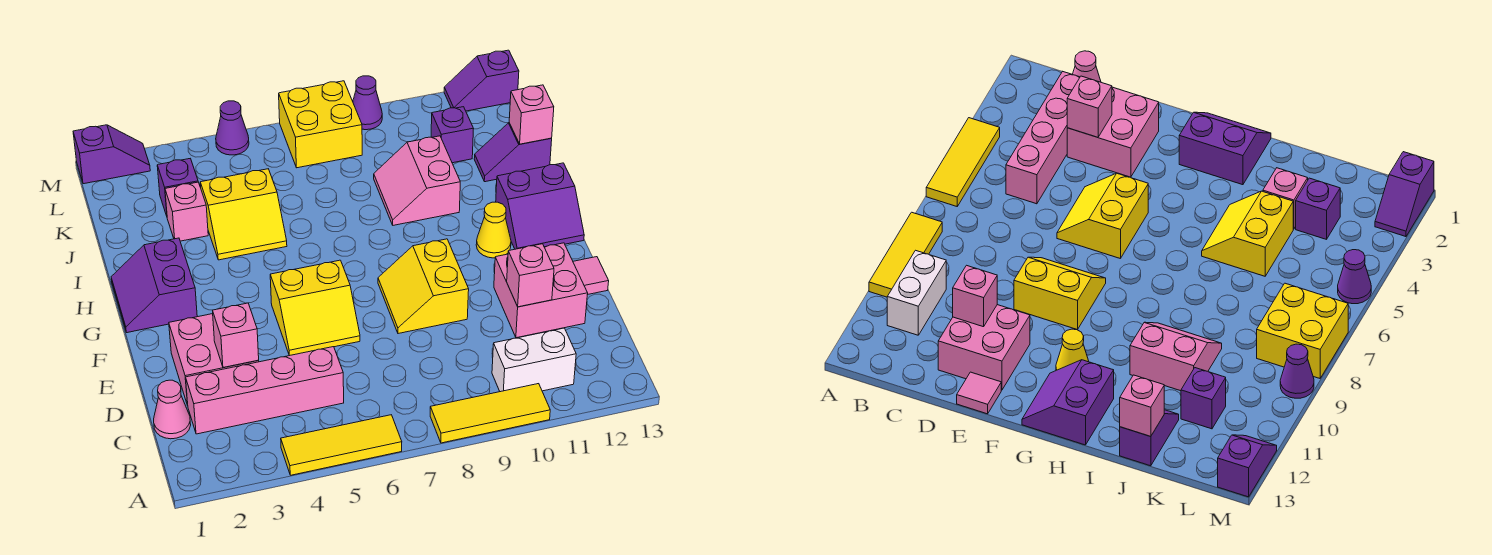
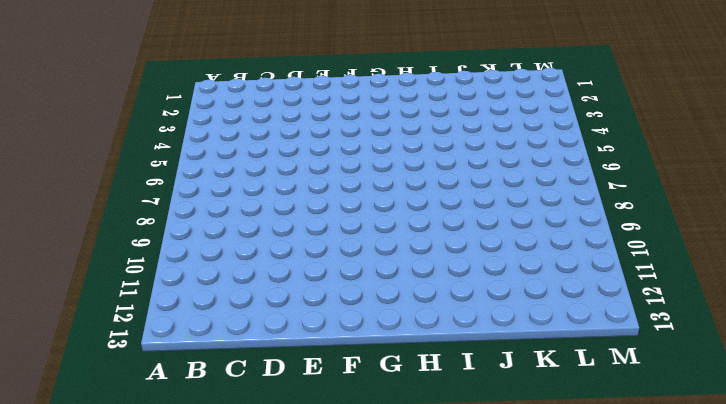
none -> yellow 1x3 tile [281,415,402,475]
none -> yellow 1x3 tile [430,384,550,443]
none -> white 1x2 brick [492,328,576,392]

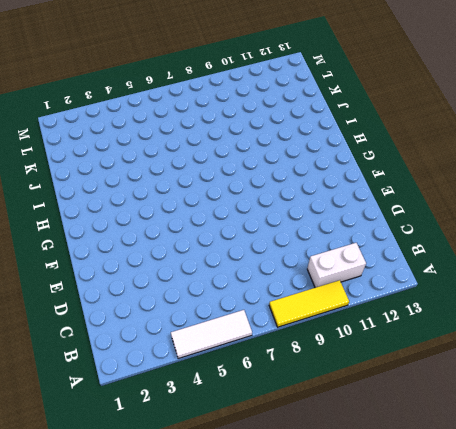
white 1x3 tile [171,310,252,359] -> yellow 1x3 tile [281,415,402,475]
none -> pink 1x1 cone [154,380,191,439]
none -> pink 1x4 brick [186,347,344,434]
none -> pink 2x2 brick [169,314,259,405]

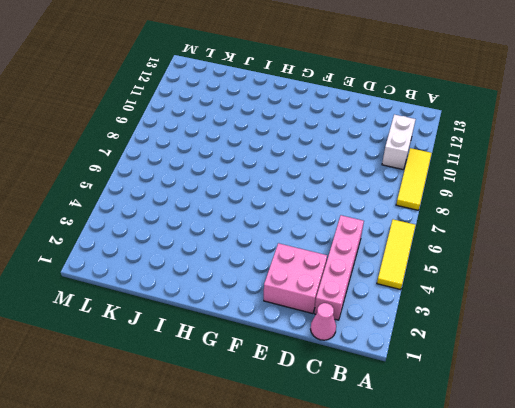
none -> pink 2x2 brick [494,243,588,338]
none -> yellow 2x2 slope [270,260,360,356]
none -> yellow 2x2 slope [378,239,469,334]

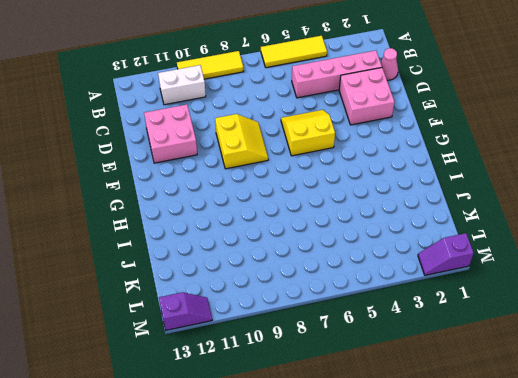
none -> pink 1x1 tile [573,257,609,295]
none -> purple 2x2 slope [111,238,197,333]
none -> yellow 1x1 cone [476,202,511,258]

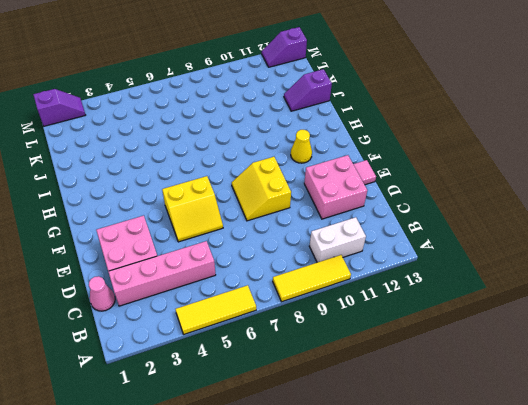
none -> purple 2x2 slope [111,238,197,333]
none -> purple 2x2 slope [496,163,584,249]
none -> yellow 2x2 slope [200,169,287,260]

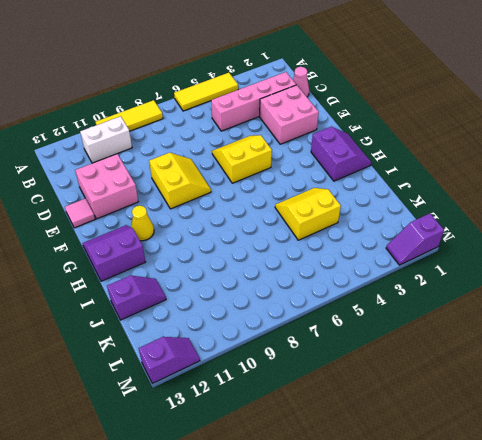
none -> pink 2x2 slope [374,136,460,225]
none -> pink 1x1 brick [165,182,208,241]
none -> purple 1x1 brick [157,159,198,216]

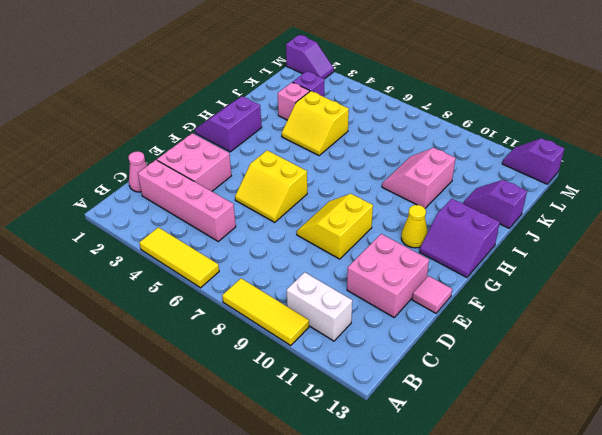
none -> purple 1x1 brick [431,107,474,163]
none -> yellow 2x2 brick [279,81,362,168]
none -> purple 1x1 cone [216,101,249,155]

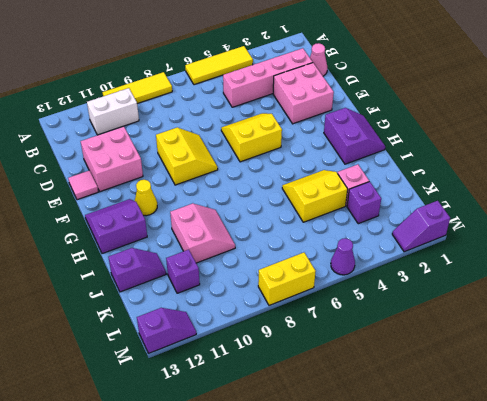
yellow 1x2 brick [258,253,316,305] -> yellow 2x2 brick [279,81,362,168]
none -> purple 1x1 cone [353,76,382,130]
none -> pink 1x1 brick [213,303,259,368]
none -> pink 1x1 brick [507,244,554,307]

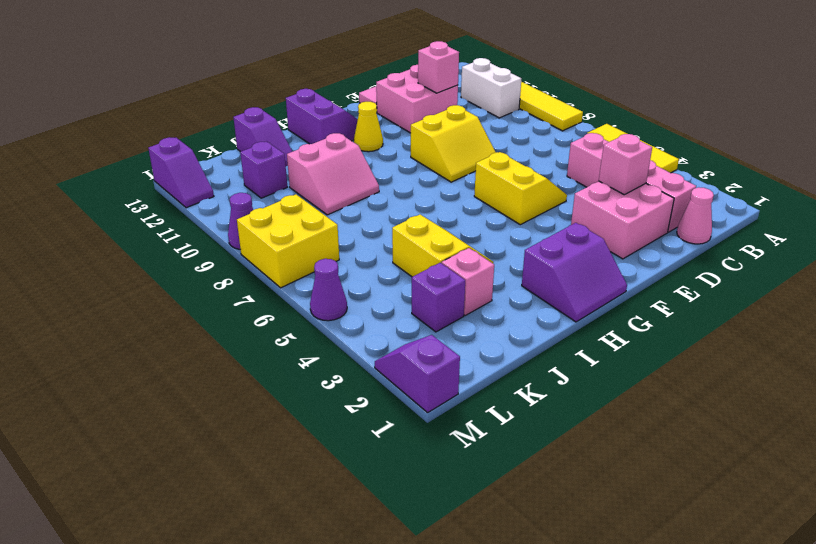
none -> pink 1x1 brick [509,85,554,144]

